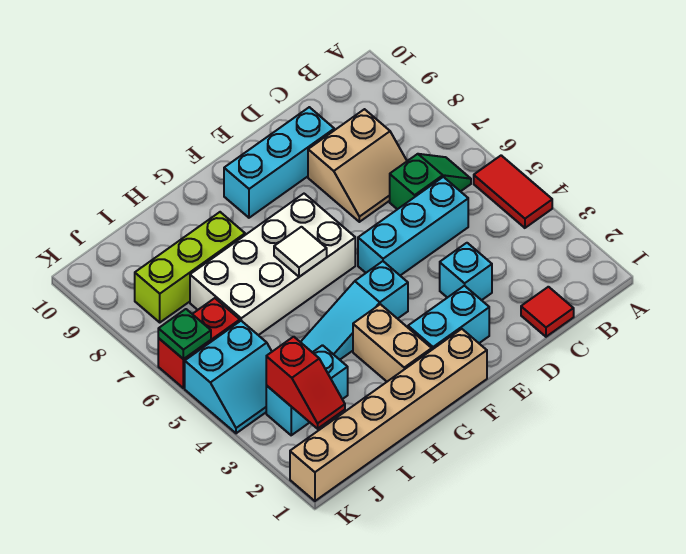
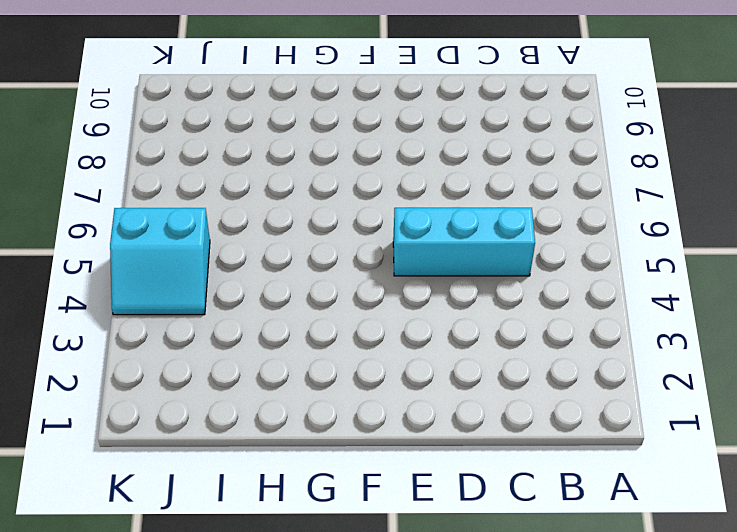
none -> red 1x2 tile [474,155,552,228]
none -> green 1x2 slope [390,154,471,209]
none -> red 1x1 tile [521,287,574,337]

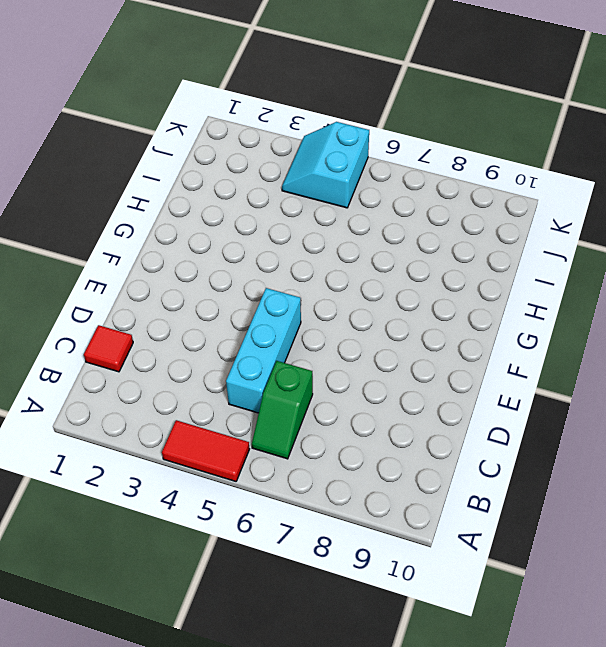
none -> tan 2x2 slope [308,109,407,222]
none -> cyan 1x1 brick [440,243,492,300]
none -> cyan 1x3 brick [224,107,334,218]

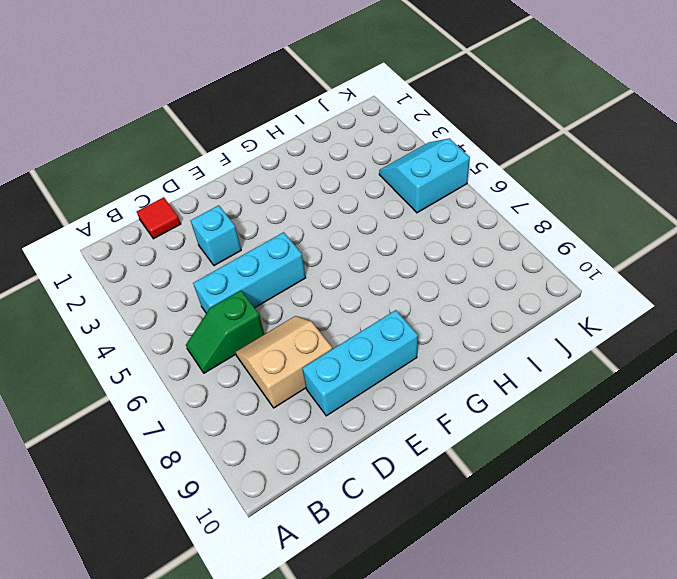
none -> red 1x2 tile [474,155,552,228]
none -> cyan 1x2 brick [408,286,489,350]
none -> tan 1x6 brick [290,329,487,501]

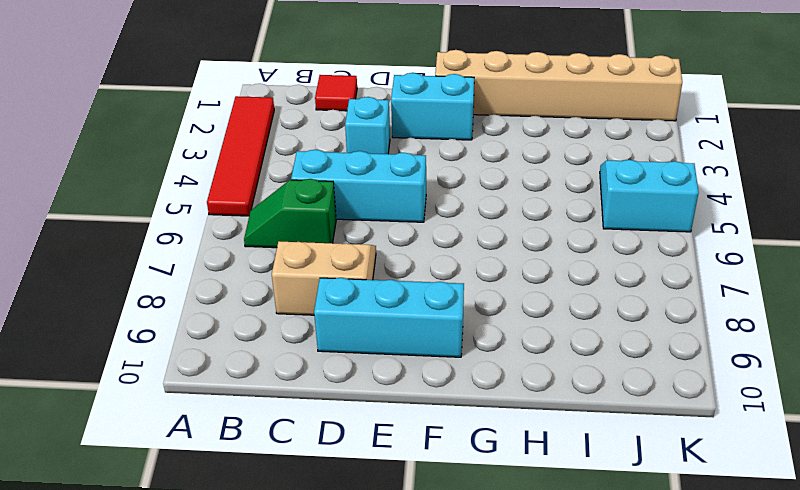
red 1x4 tile [207,96,274,216] -> red 1x2 tile [474,155,552,228]
none -> cyan 1x3 slope [301,261,408,360]
none -> white 2x4 brick [190,194,355,335]
none -> tan 1x2 brick [353,304,432,382]

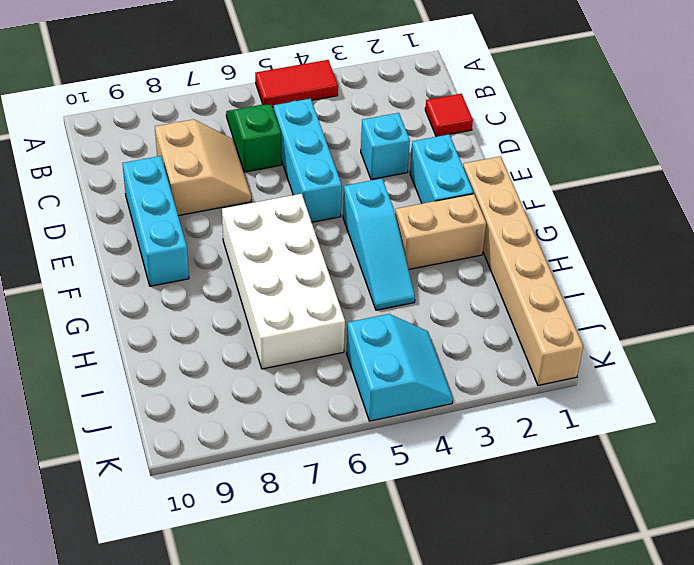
none -> lime 1x3 brick [135,212,245,322]
none -> cyan 1x2 brick [266,345,348,435]
none -> red 1x2 brick [158,298,240,388]

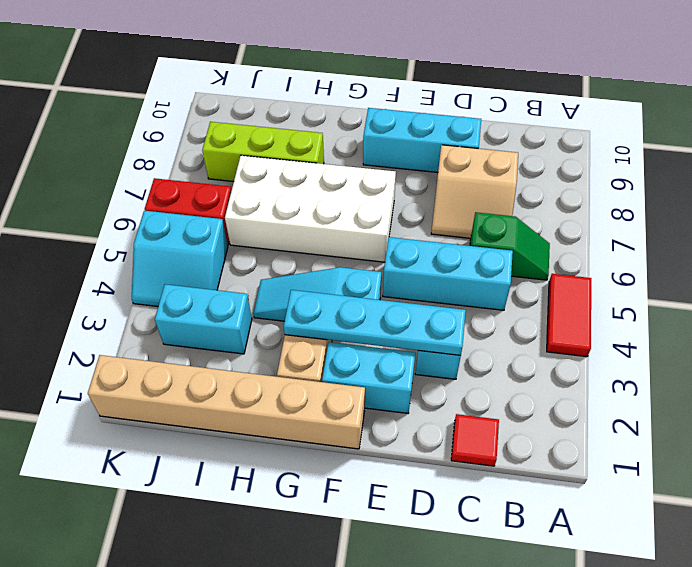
cyan 1x4 plate [284,290,466,356] -> none
none -> white 1x1 tile [274,227,327,277]
none -> red 1x2 slope [266,337,345,429]
none -> green 1x1 plate [158,309,211,359]

